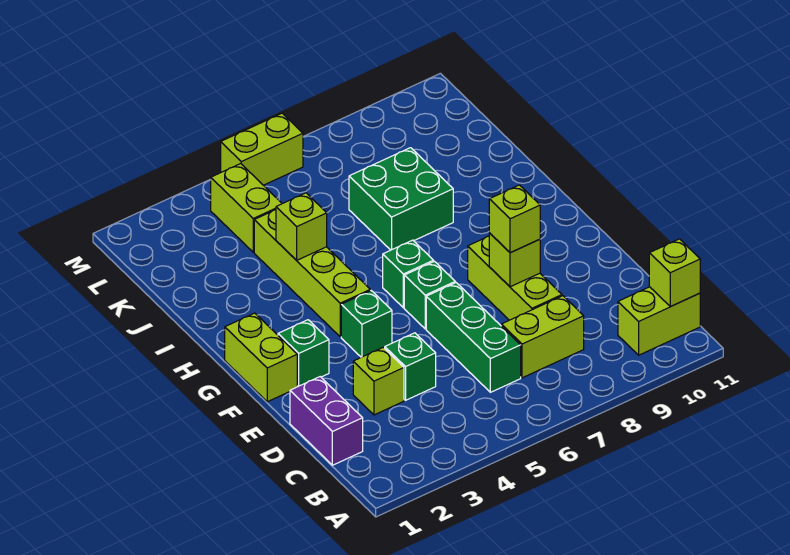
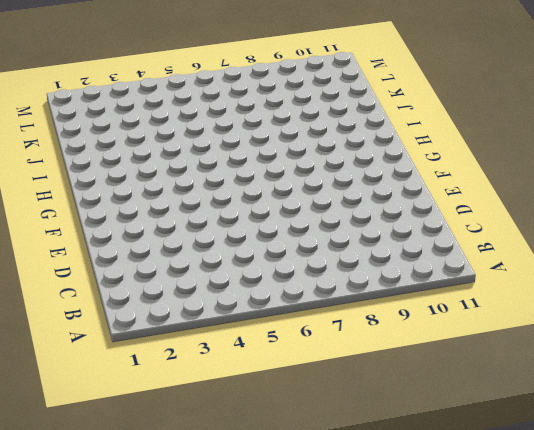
none -> lime 1x2 brick [618,287,700,355]
none -> purple 1x2 brick [290,377,363,465]
none -> green 1x3 brick [426,283,521,392]

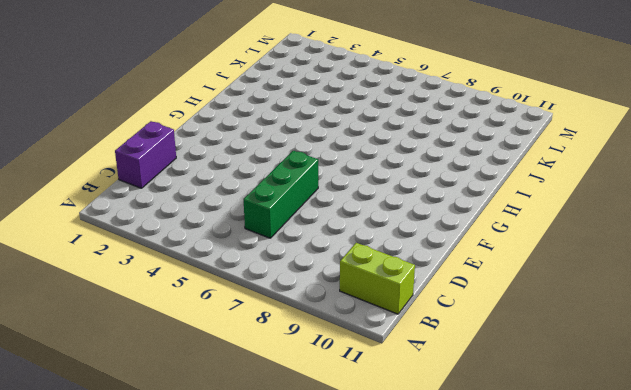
none -> lime 1x2 brick [501,296,584,378]
none -> lime 1x1 brick [353,347,404,415]
none -> green 1x1 brick [385,333,436,400]

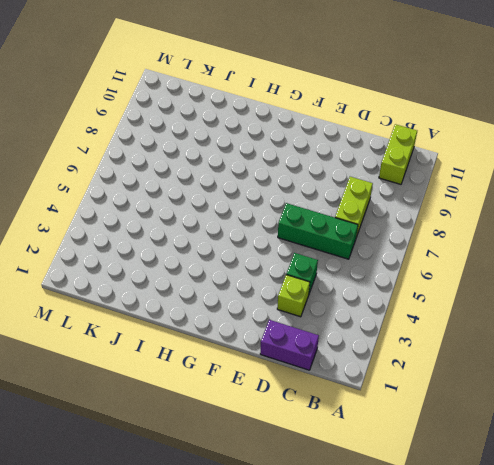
none -> lime 1x3 brick [468,236,562,320]
none -> lime 1x2 brick [225,313,297,402]
none -> green 1x1 brick [278,320,329,386]

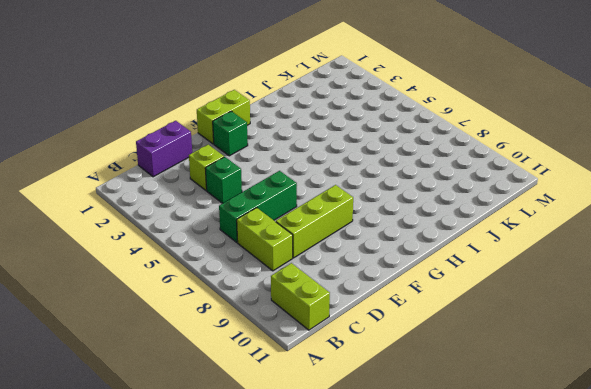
none -> green 1x1 brick [341,291,392,357]
none -> green 1x1 brick [404,261,455,329]
none -> lime 1x4 brick [254,210,370,337]

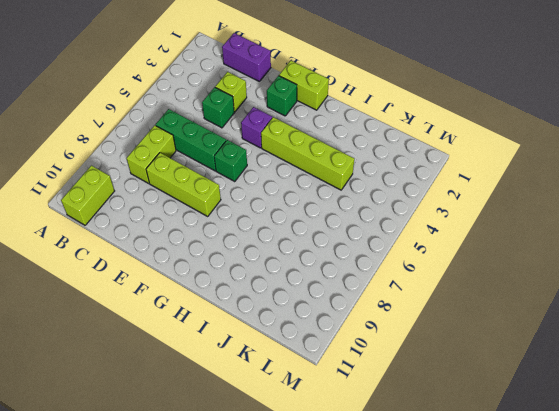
purple 1x1 brick [241,107,272,148] -> green 1x1 brick [341,291,392,357]
none -> green 1x1 brick [383,240,434,308]
none -> green 2x2 brick [349,148,453,250]
none -> lime 1x2 brick [211,164,282,252]

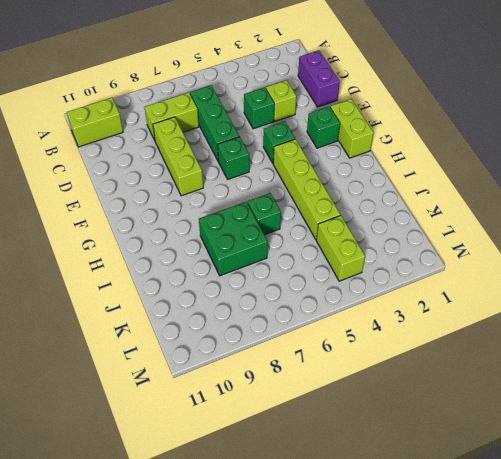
green 1x1 brick [248,193,281,235] -> green 1x1 brick moved to [383,240,434,308]
none -> lime 1x2 brick [221,113,303,185]
none -> lime 1x1 brick [649,239,700,307]
none -> lime 1x1 brick [489,233,540,287]

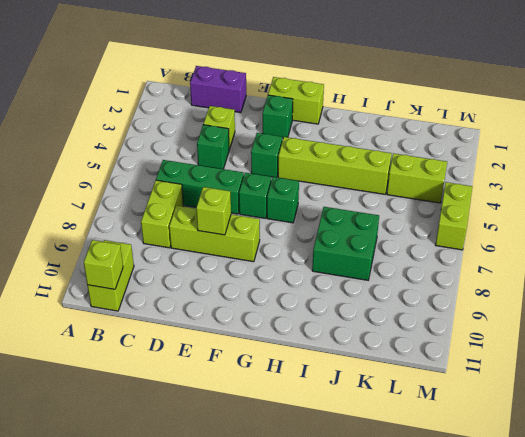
none -> lime 1x1 brick [276,193,327,260]
none -> lime 1x1 brick [489,185,540,253]

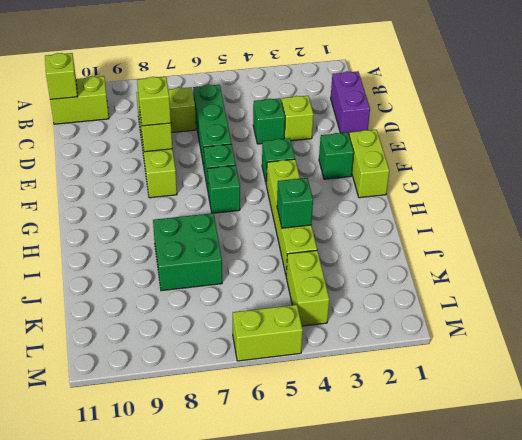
green 1x1 brick [277,178,313,228] -> lime 1x1 brick [276,193,327,260]

